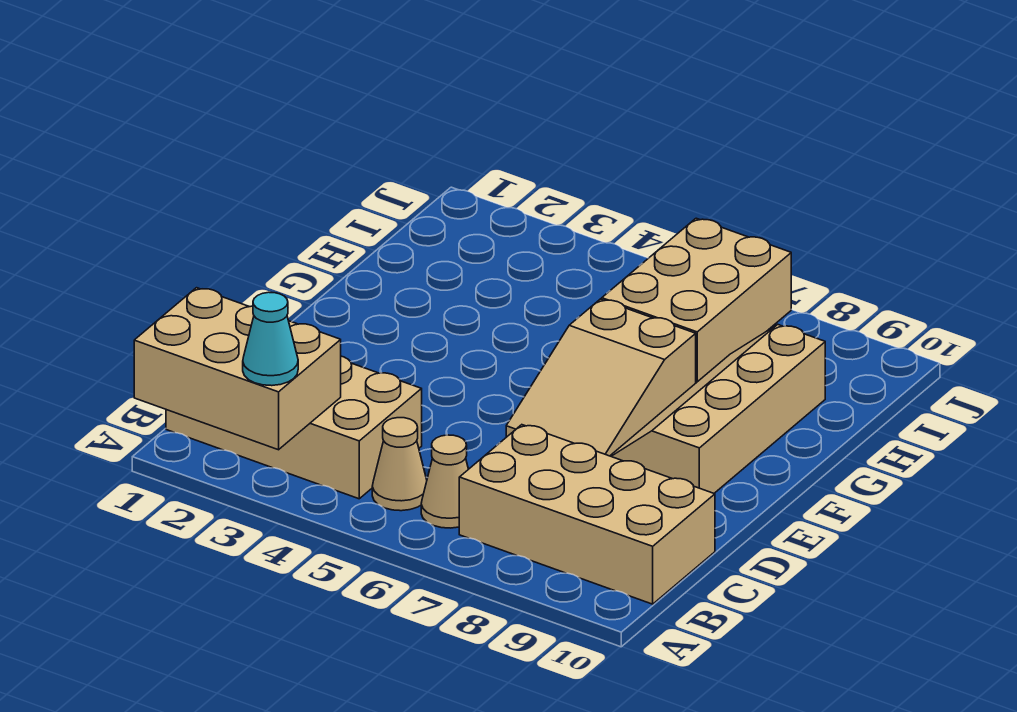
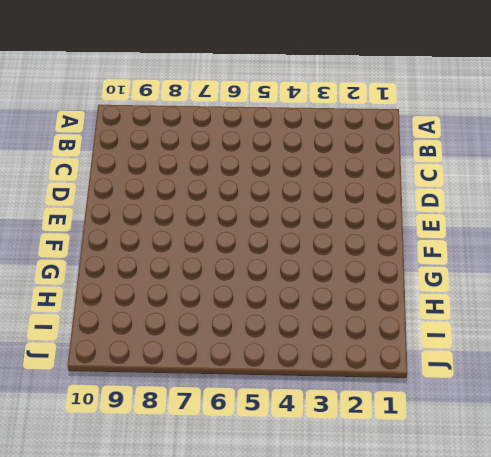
none -> tan 2x4 brick [166,356,422,499]
none -> tan 1x1 cone [372,418,427,511]

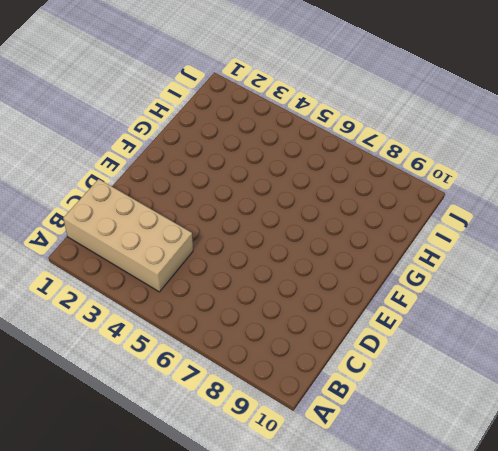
none -> tan 1x1 cone [372,418,427,511]
none -> tan 1x1 cone [421,435,468,528]

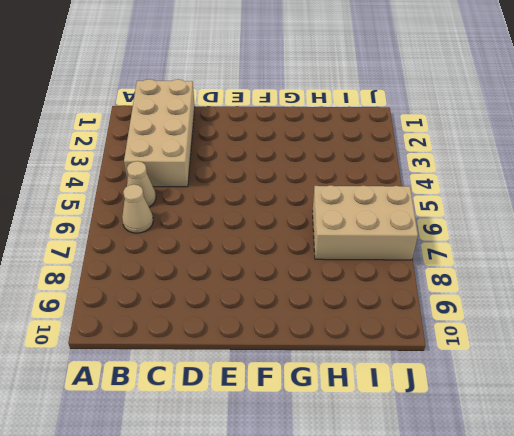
none -> tan 2x4 brick [459,425,715,604]
none -> tan 2x3 slope [506,299,696,456]

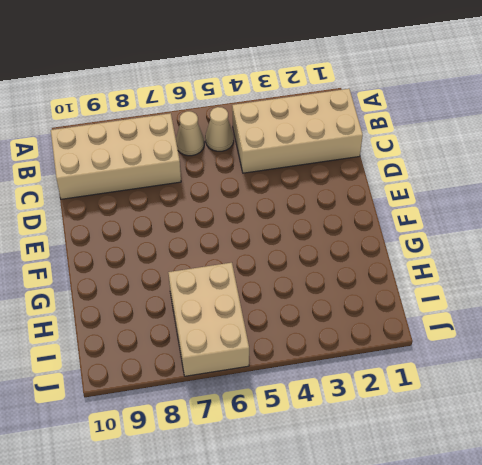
none -> tan 2x3 slope [506,299,696,456]
none -> tan 2x4 slope [610,324,825,493]

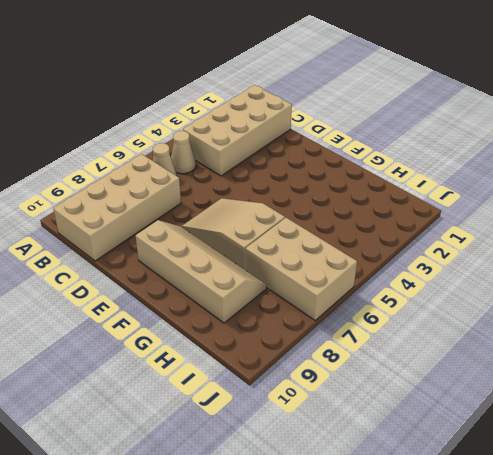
none -> tan 2x3 brick [134,288,341,450]
none -> cyan 1x1 cone [243,292,298,386]

